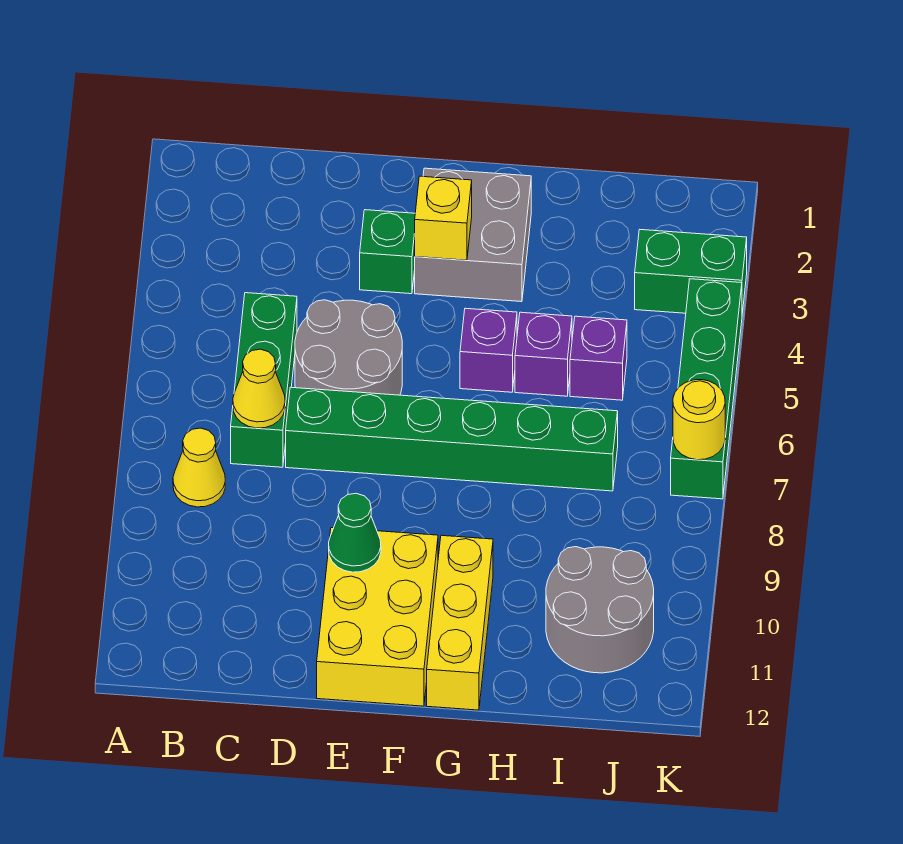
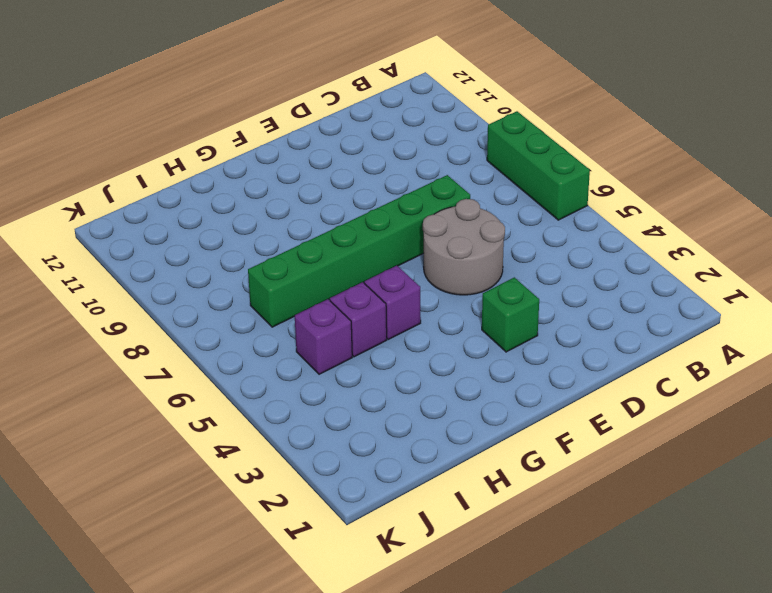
green 1x3 brick [487,111,590,220] -> green 1x3 brick moved to [231,293,297,467]
none -> yellow 1x1 cone [173,428,225,507]
none -> yellow 2x3 brick [317,528,438,706]
none -> grey 2x2 brick [415,168,531,302]

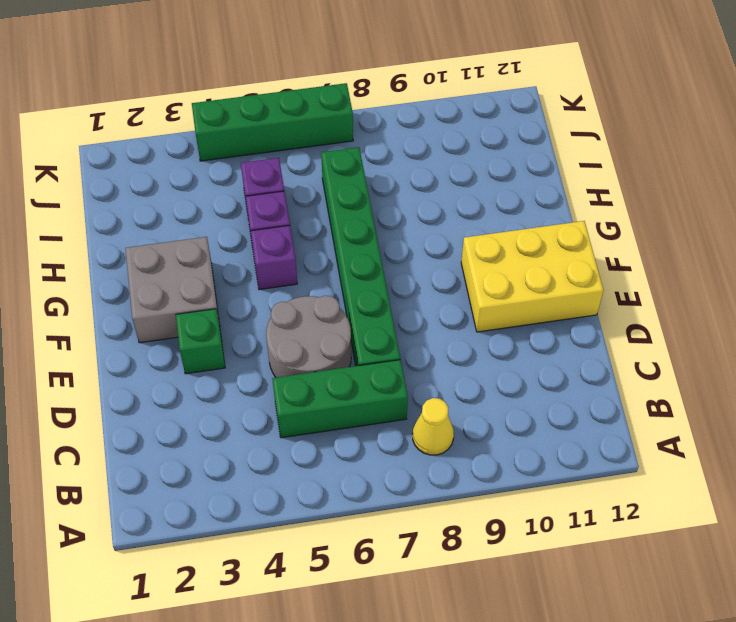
none -> yellow 1x3 brick [427,535,493,710]
none -> grey 2x2 round brick [546,547,654,673]
none -> green 1x2 brick [635,230,747,313]

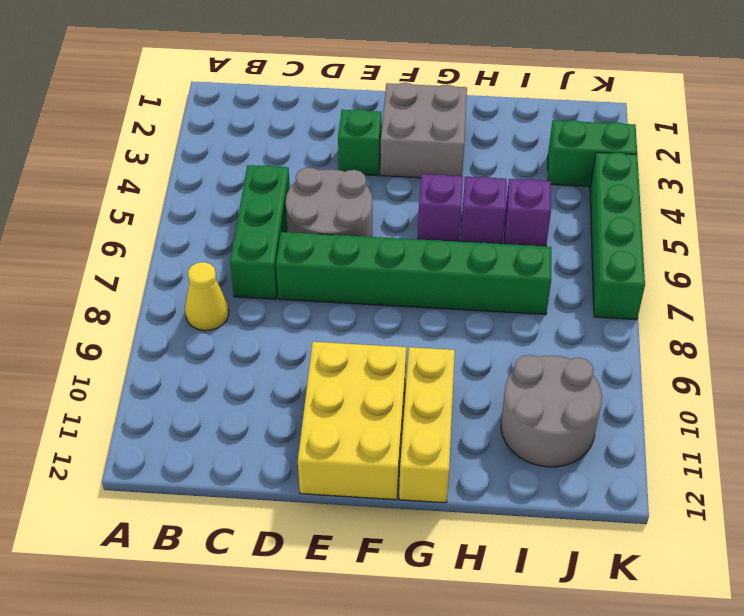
none -> yellow 1x1 cone [233,349,285,428]
none -> green 1x1 cone [329,493,381,572]
none -> yellow 1x1 brick [415,176,472,260]

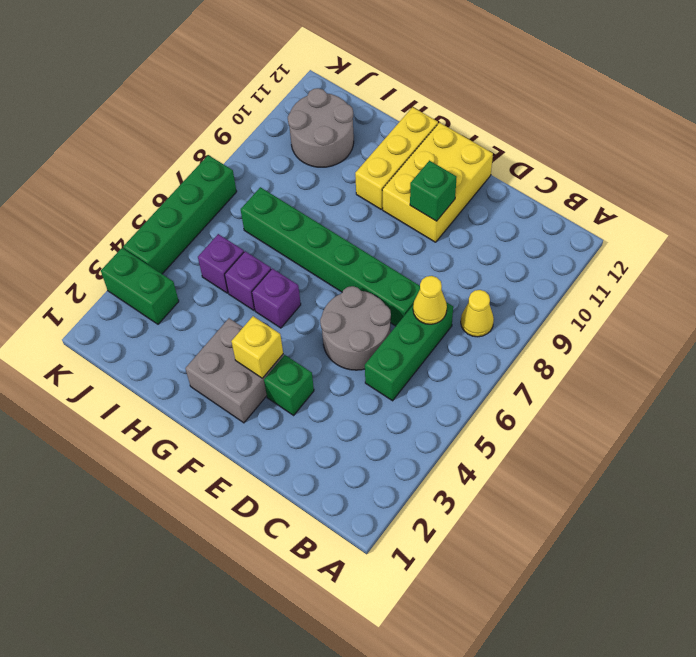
green 1x1 brick [410,161,457,221] -> green 1x1 cone [329,493,381,572]
none -> yellow 1x1 round brick [673,380,725,460]

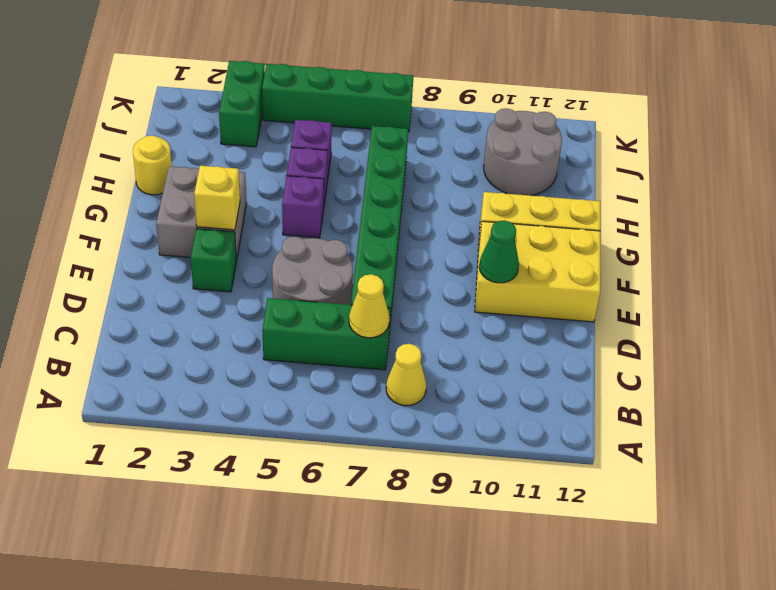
yellow 1x1 round brick [133,136,172,195] -> yellow 1x1 round brick moved to [673,380,725,460]

